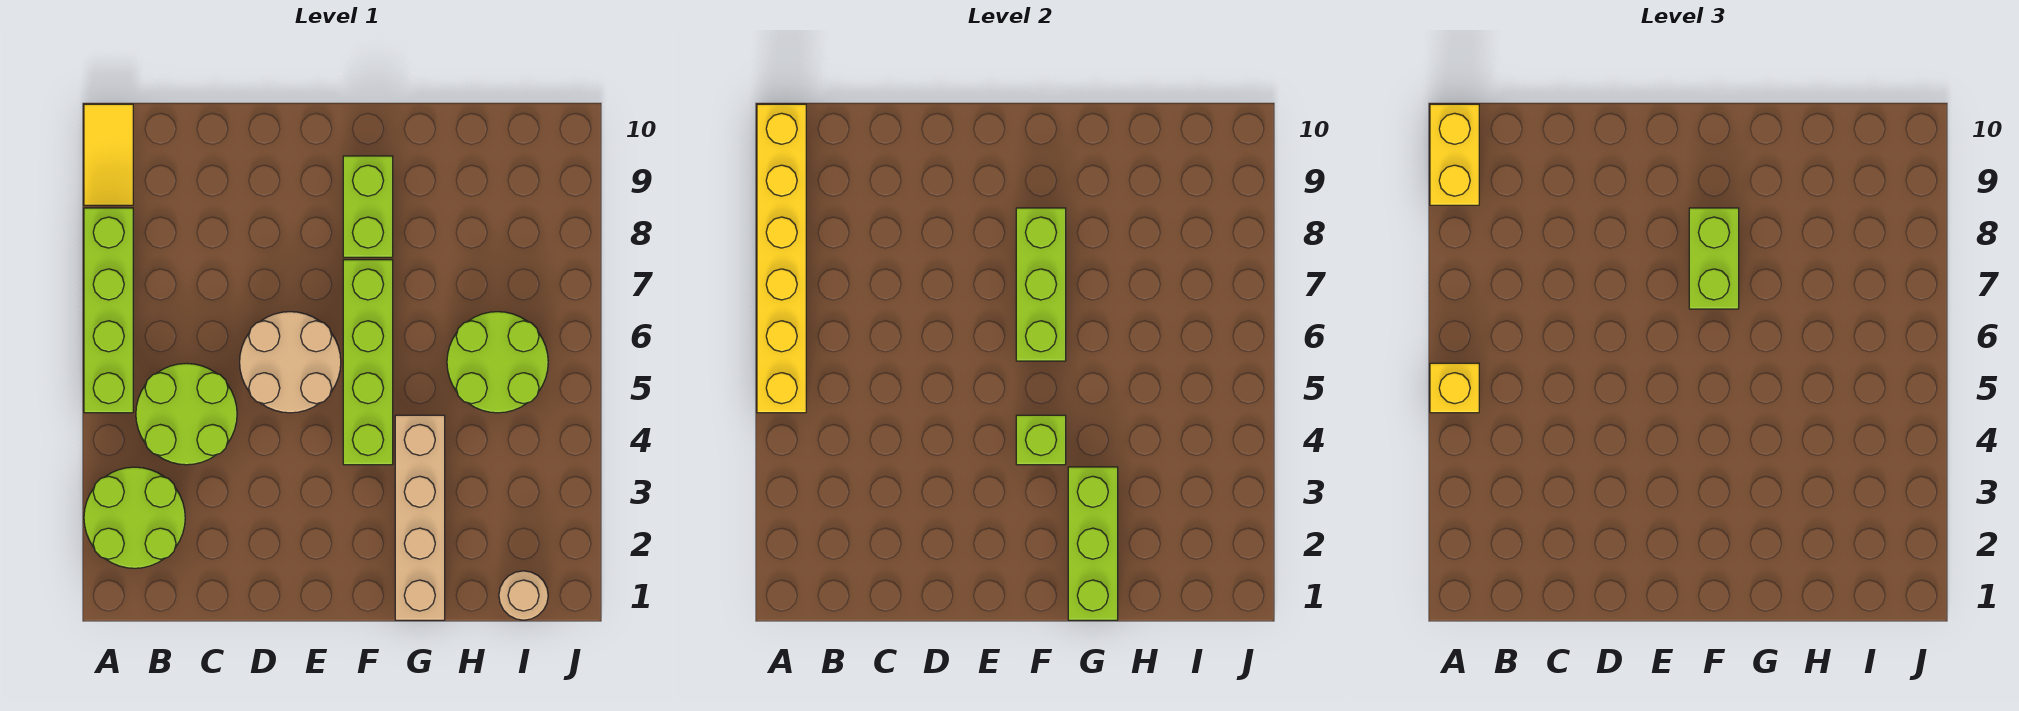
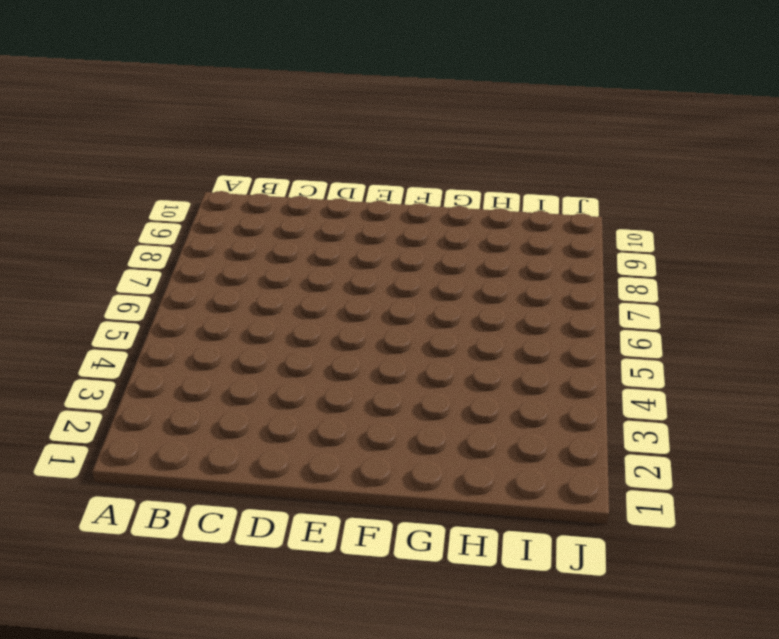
none -> lime 2x2 round brick [84,467,185,568]
none -> lime 1x4 brick [84,208,133,413]
none -> yellow 1x2 tile [84,104,133,205]

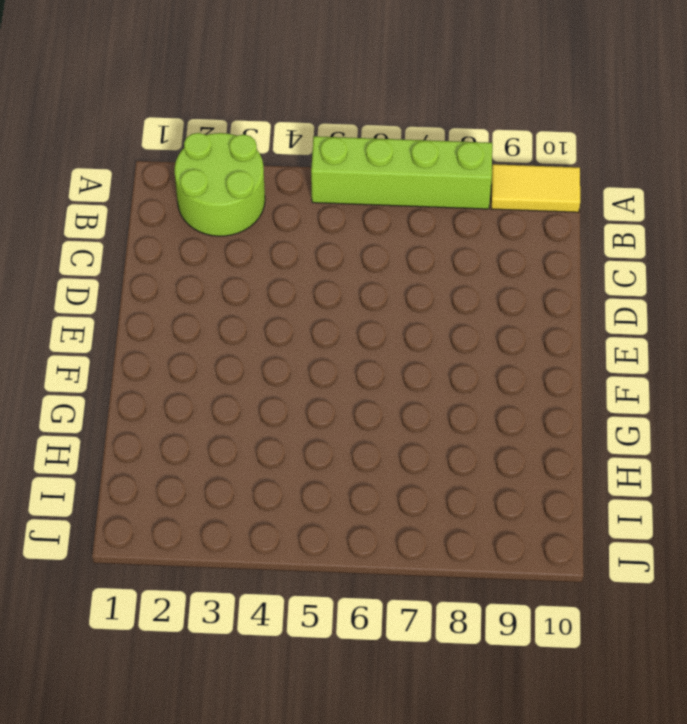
none -> lime 2x2 round brick [136,363,237,465]
none -> tan 2x2 round brick [240,312,341,413]
none -> lime 1x4 brick [343,260,393,465]

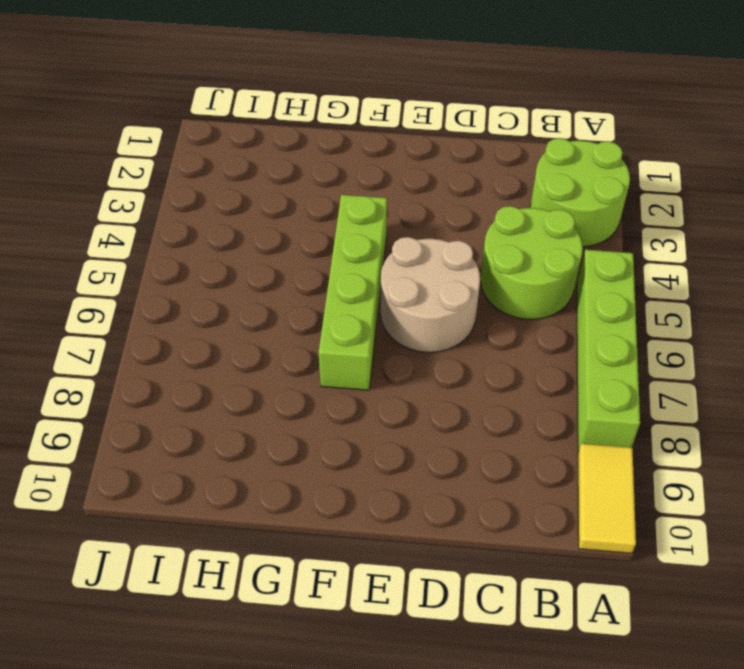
none -> lime 1x2 brick [343,156,393,257]
none -> tan 1x4 brick [395,415,445,620]
none -> lime 2x2 round brick [447,312,548,413]

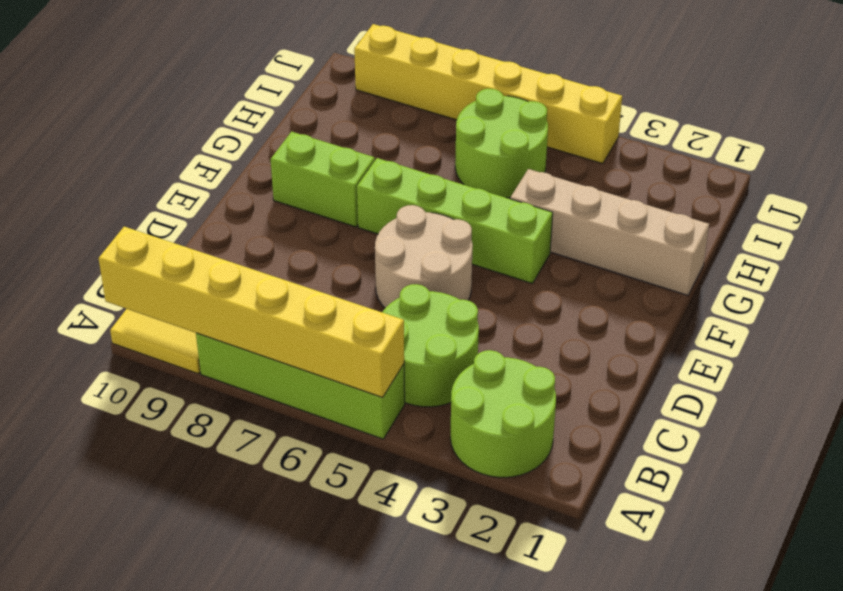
yellow 1x6 brick [354,24,622,164] -> none
none -> tan 1x1 round brick [499,571,548,620]
none -> lime 1x1 brick [1016,415,1066,465]
none -> lime 1x3 brick [1016,208,1066,361]

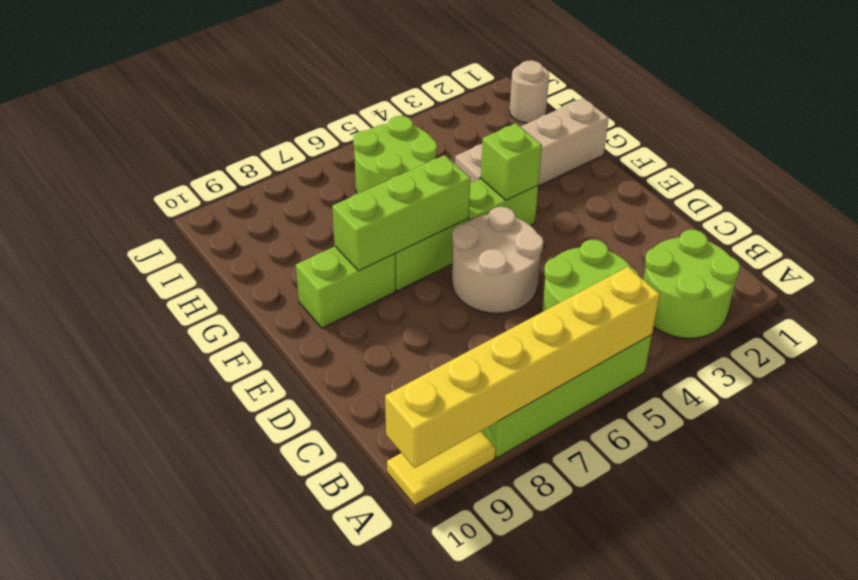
none -> lime 1x3 brick [1068,467,1118,620]
none -> yellow 1x1 brick [1430,363,1479,413]
none -> yellow 1x2 brick [1430,104,1479,205]

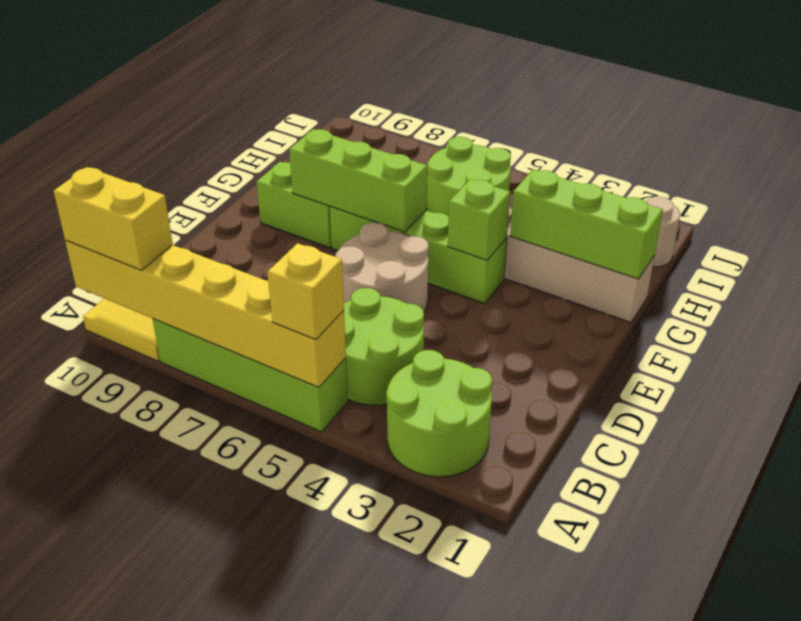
none -> lime 1x2 brick [1689,208,1739,309]

